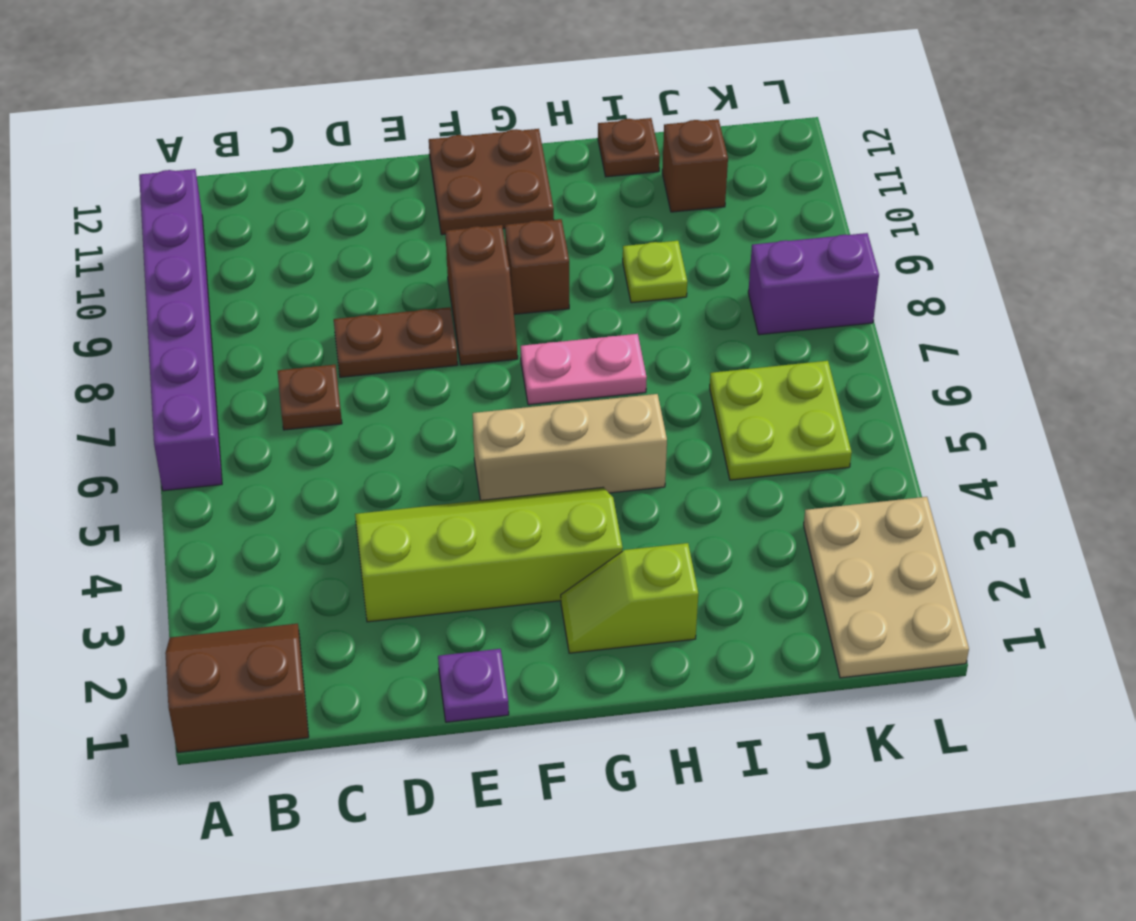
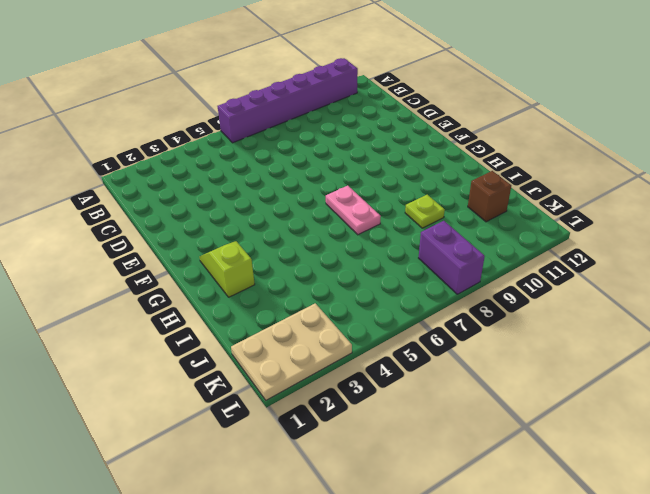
none -> brown 2x2 slope [165,624,309,752]
none -> brown 1x1 plate [278,365,342,430]
none -> lime 2x4 slope [355,487,623,622]

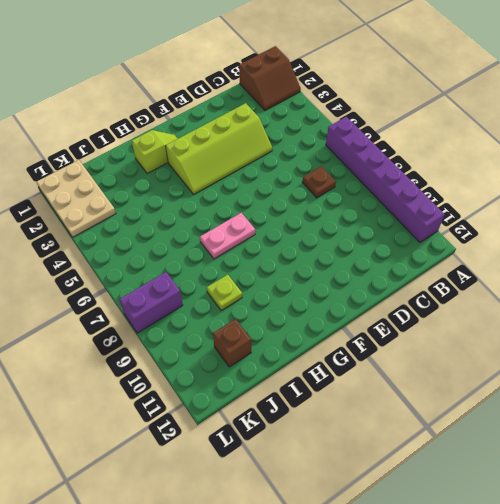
none -> brown 1x2 plate [334,307,458,377]
none -> purple 1x1 plate [438,649,509,722]
none -> tan 1x3 brick [473,394,667,500]

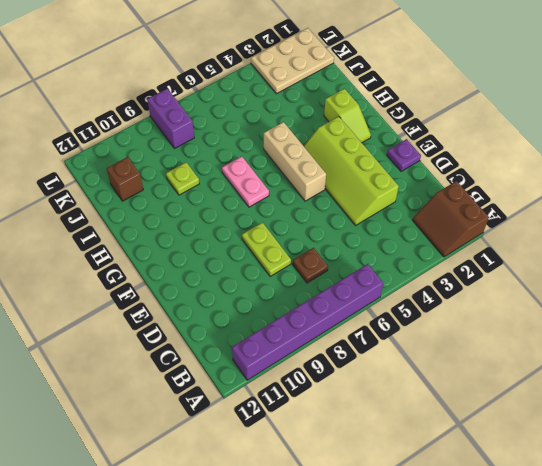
lime 1x2 plate [242,223,291,276] -> brown 1x2 plate [334,307,458,377]
none -> brown 1x2 slope [445,225,518,365]
none -> brown 2x2 plate [429,129,554,235]
none -> brown 1x1 brick [505,219,569,314]

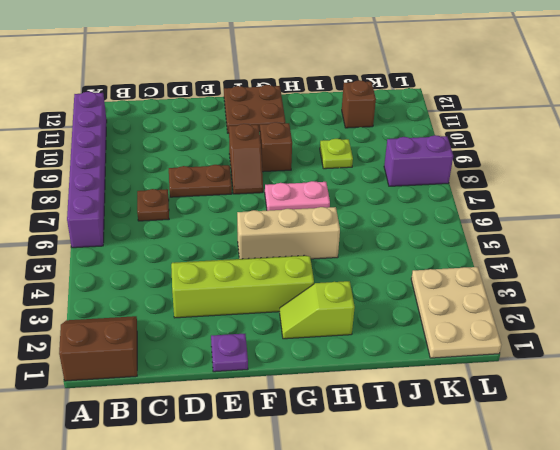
none -> brown 1x1 plate [598,118,660,177]
none -> lime 2x2 plate [710,361,852,480]

